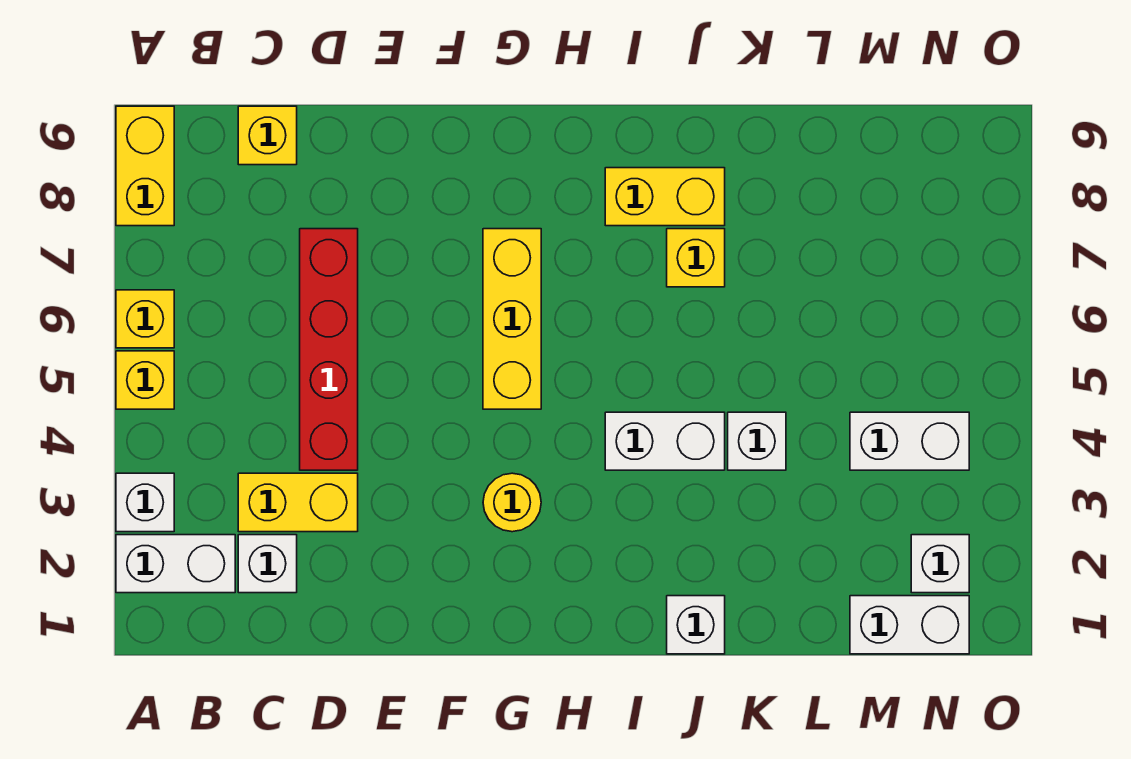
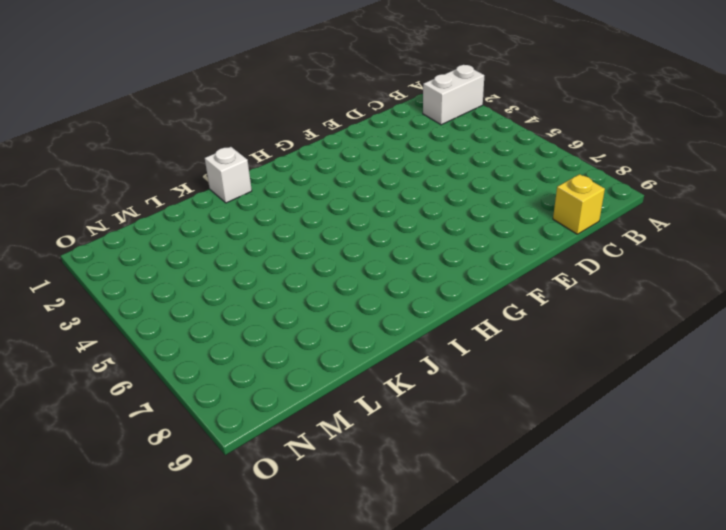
none -> white 1x1 brick [116,473,174,532]
none -> yellow 1x1 brick [116,351,174,409]
none -> yellow 1x1 brick [116,290,174,348]

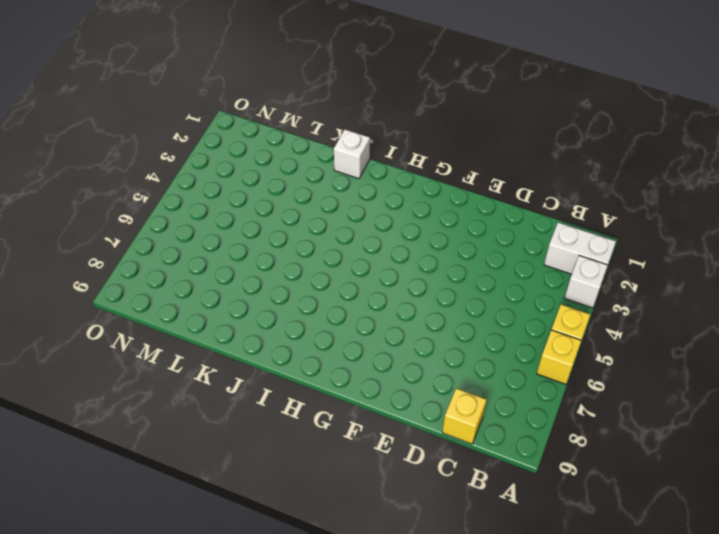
none -> yellow 1x2 brick [116,106,174,226]
none -> white 1x1 brick [238,535,297,593]
none -> yellow 1x2 brick [238,473,358,532]

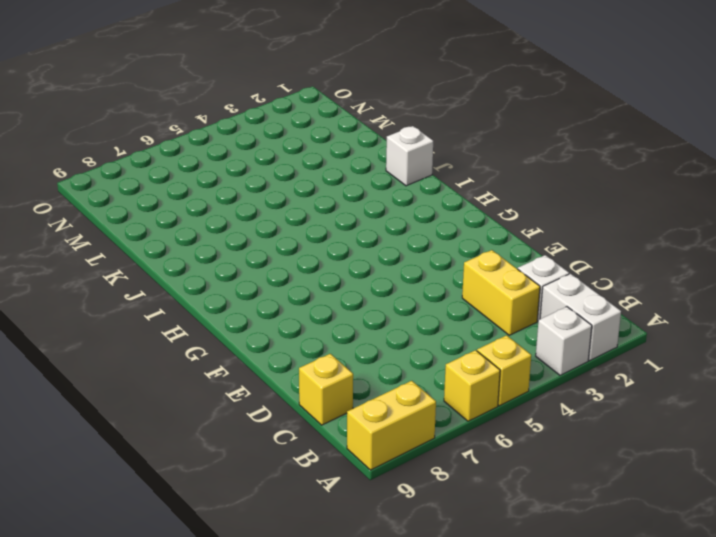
none -> red 1x4 brick [300,229,358,470]
none -> yellow 1x1 round brick [483,473,541,532]
none -> yellow 1x3 brick [483,229,541,409]

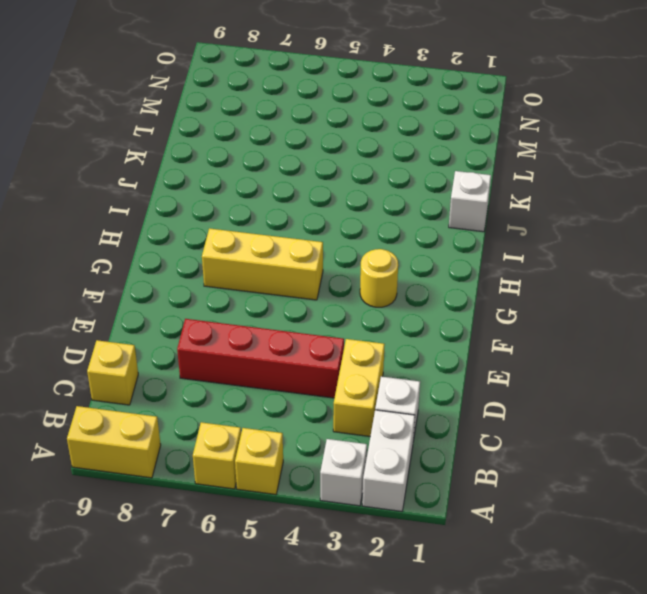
none -> white 1x2 brick [605,412,725,470]
none -> yellow 1x2 brick [605,168,725,226]
none -> yellow 1x1 brick [667,229,725,287]

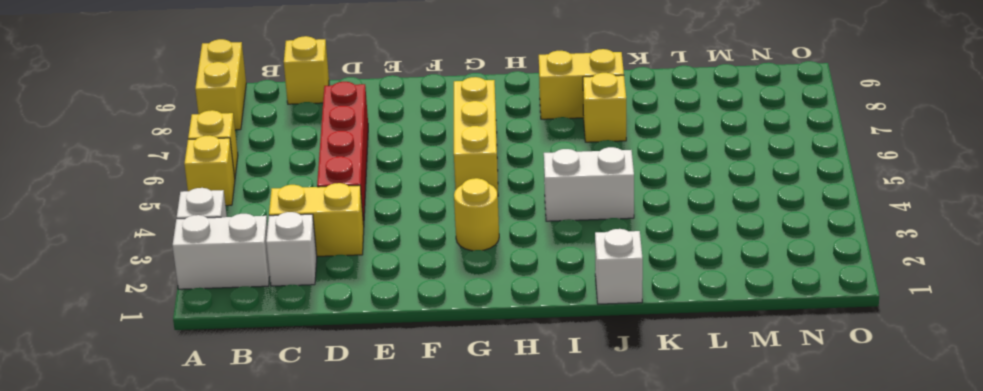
none -> white 1x1 brick [728,412,786,470]
none -> white 1x2 brick [850,596,969,654]
none -> white 1x2 brick [850,412,969,470]

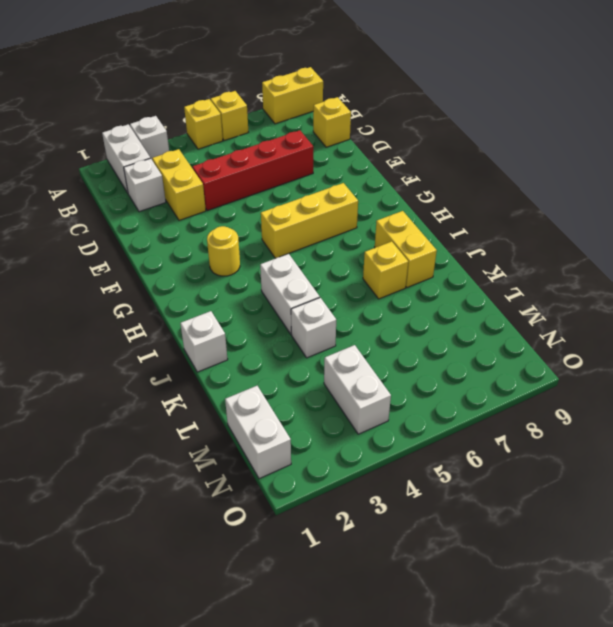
none -> white 1x1 brick [911,535,969,593]

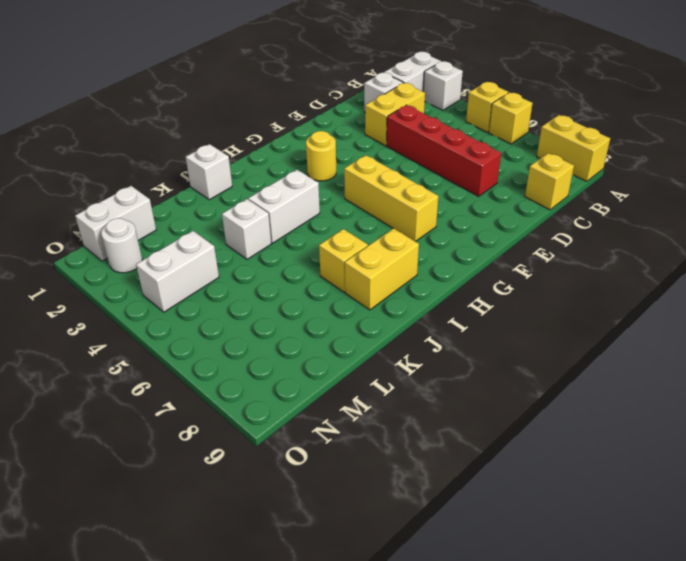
white 1x1 round brick [101,218,142,273] -> white 1x1 brick [911,535,969,593]

